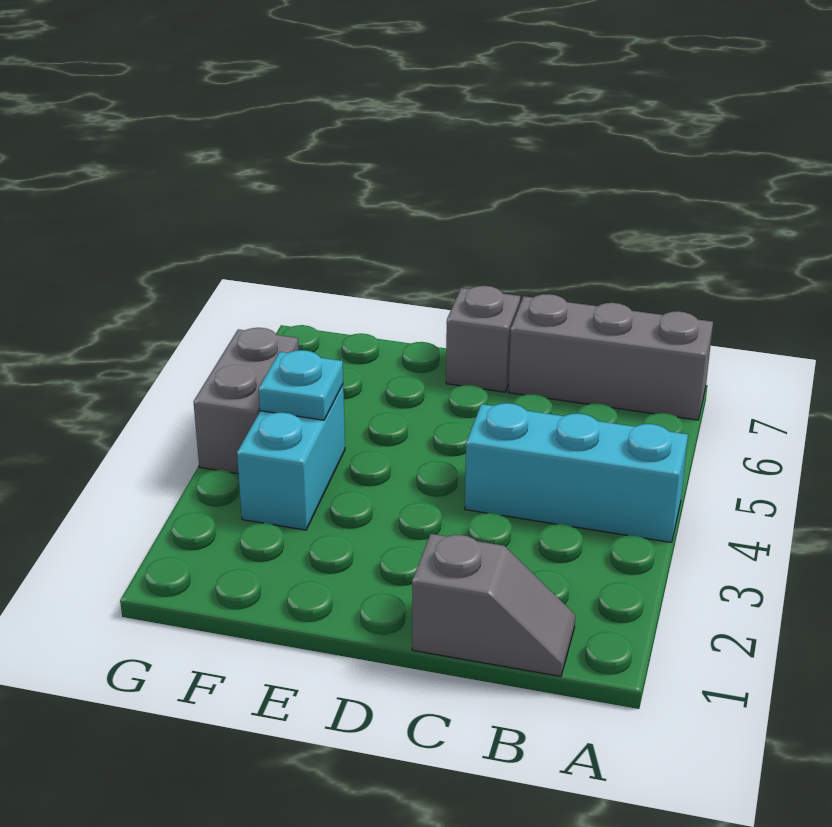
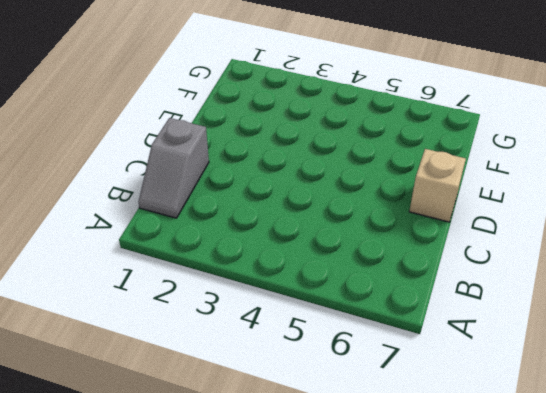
tan 1x1 brick [409,149,466,222] -> grey 1x1 brick [446,286,520,392]
none -> cyan 1x3 brick [465,403,688,542]
none -> grey 1x3 brick [508,294,713,420]

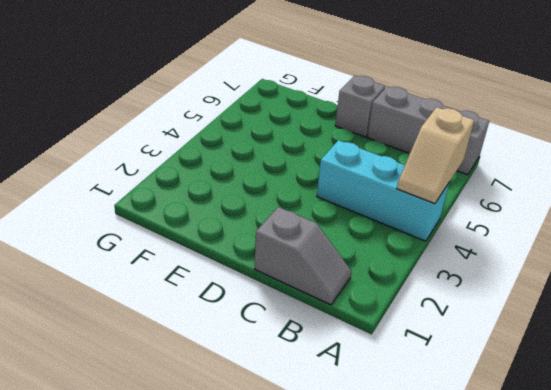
tan 1x2 slope [397,107,474,204] -> none
none -> cyan 1x2 brick [237,385,345,530]
none -> grey 1x2 brick [193,328,299,474]

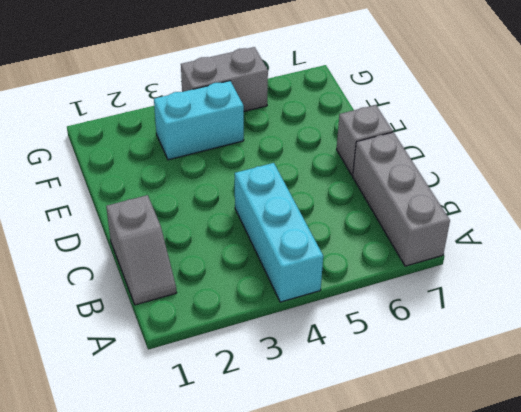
none -> cyan 1x1 plate [259,350,343,420]

